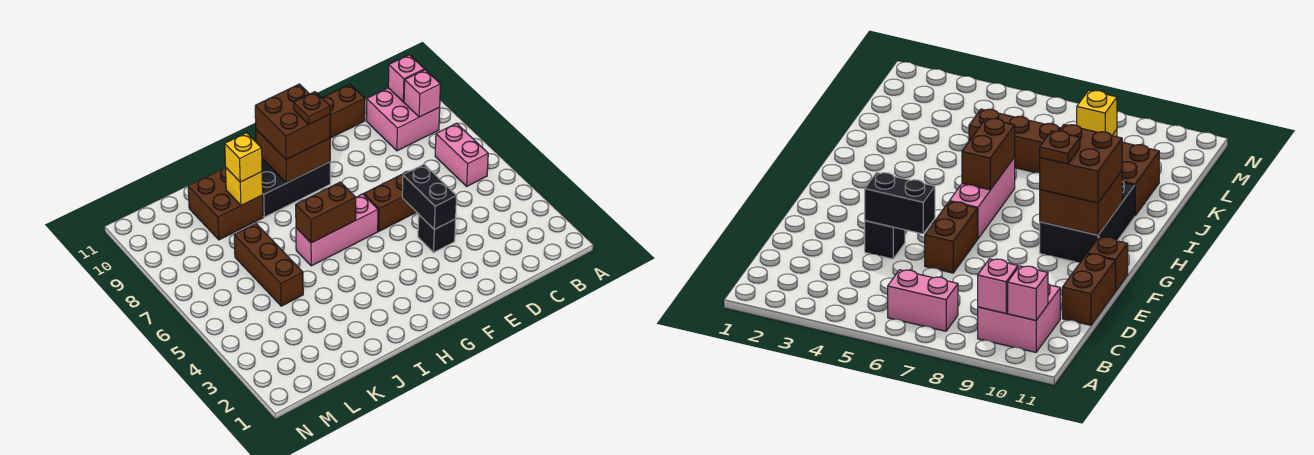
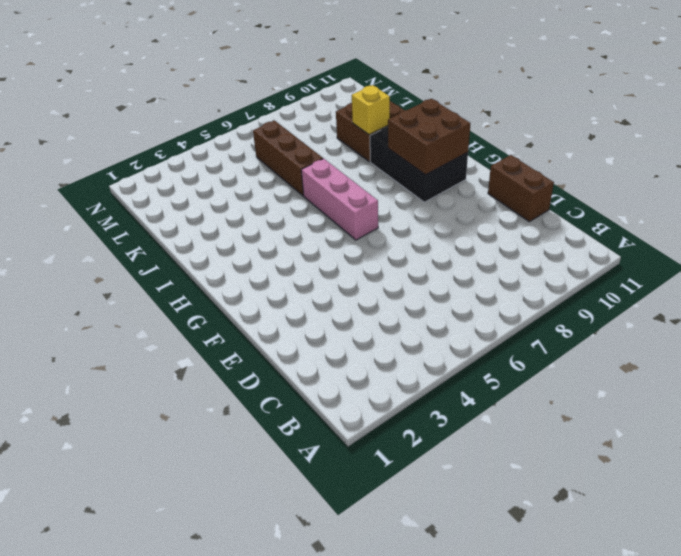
brown 1x3 brick [253,121,323,196] -> brown 1x3 brick turned to [234,224,303,306]
none -> pink 1x2 brick [435,123,488,186]
none -> pink 2x2 brick [366,88,440,151]
none -> black 1x1 brick [418,215,456,252]

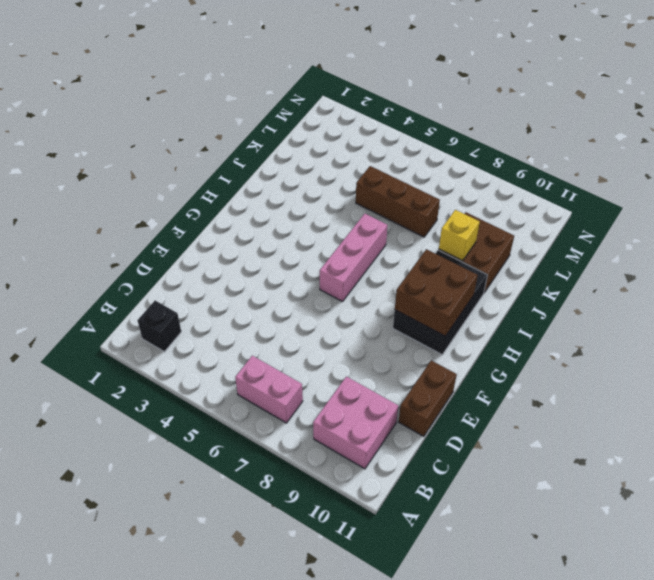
black 1x1 brick [137,301,181,352] -> black 1x1 brick moved to [418,215,456,252]
none -> brown 1x2 brick [364,172,416,231]
none -> brown 1x1 brick [1087,237,1128,291]
none -> pink 1x1 brick [404,70,441,117]

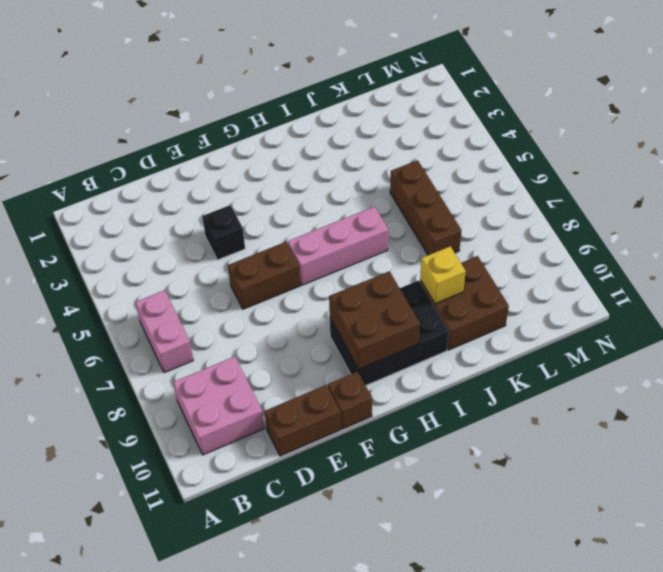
none -> pink 1x1 brick [404,70,441,117]
none -> pink 1x1 brick [388,55,425,102]
none -> black 1x2 brick [402,164,457,230]

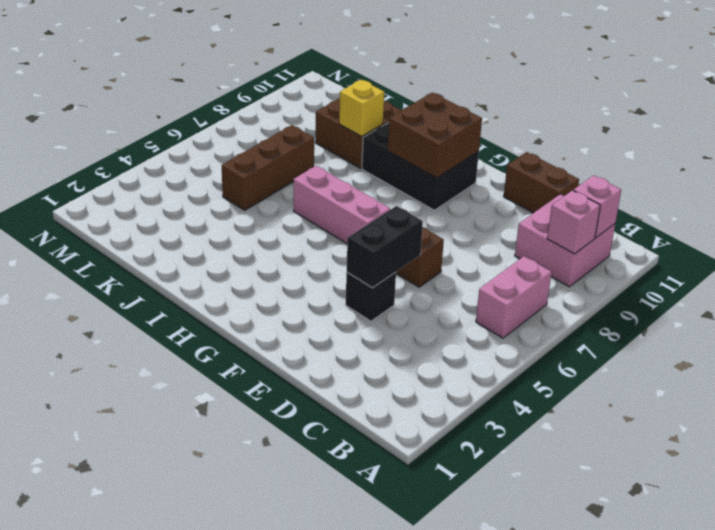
none -> brown 1x1 brick [1087,237,1128,291]
none -> brown 1x2 brick [296,182,356,243]
none -> brown 2x2 brick [255,84,330,160]

